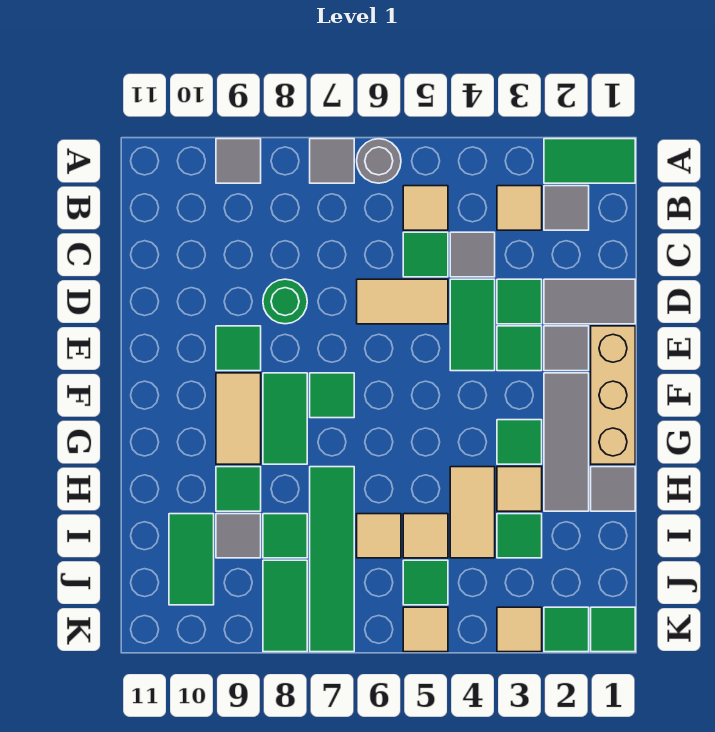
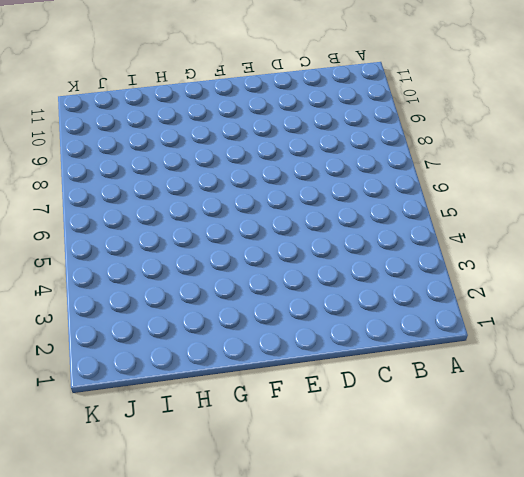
none -> green 1x2 tile [544,139,635,183]
none -> grey 1x1 round brick [357,139,401,183]
none -> grey 1x1 tile [310,139,354,183]
none -> grey 1x1 tile [216,139,261,183]

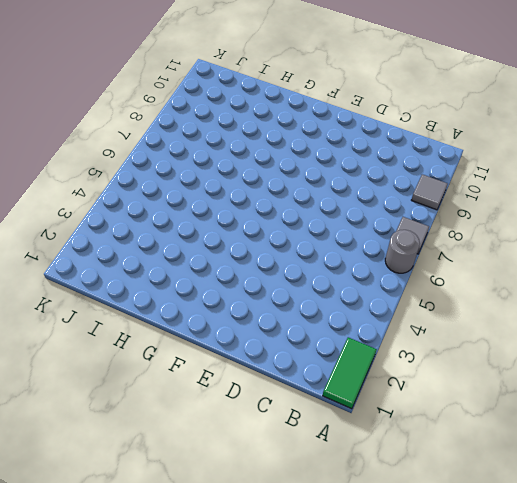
none -> grey 1x1 tile [544,186,589,230]
none -> tan 1x1 tile [497,186,542,230]
none -> tan 1x1 tile [403,186,448,230]
none -> grey 1x1 tile [450,232,495,277]

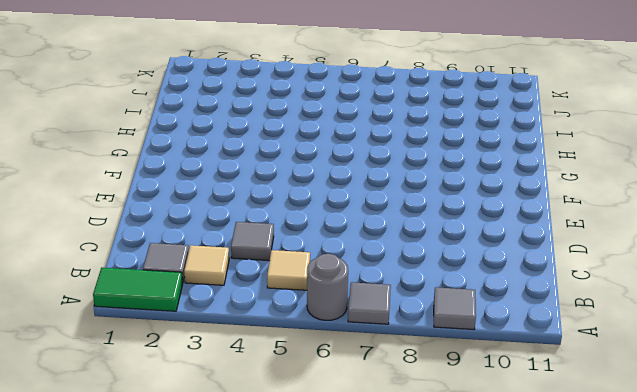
none -> green 1x1 tile [403,232,448,277]
none -> grey 1x2 tile [544,279,635,324]
none -> green 1x1 tile [497,279,542,324]
none -> green 1x2 tile [450,279,495,371]

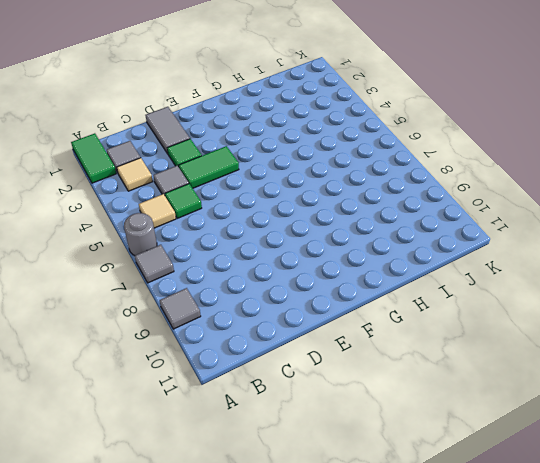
none -> tan 1x2 tile [357,279,448,324]
none -> green 1x1 round brick [263,279,307,324]
none -> tan 1x3 brick [591,326,635,464]
none -> grey 1x1 tile [544,326,589,371]

